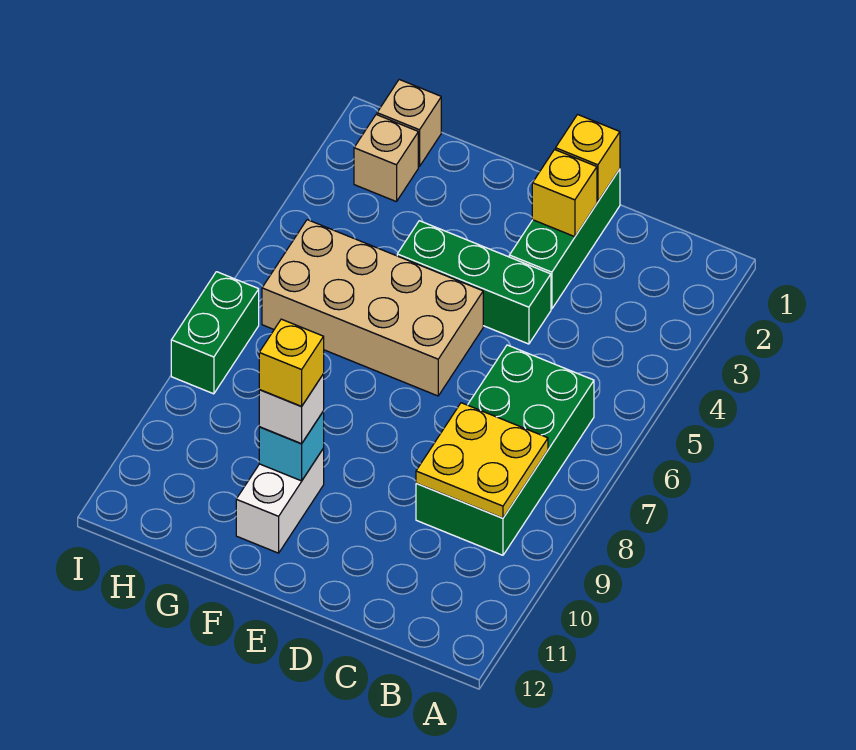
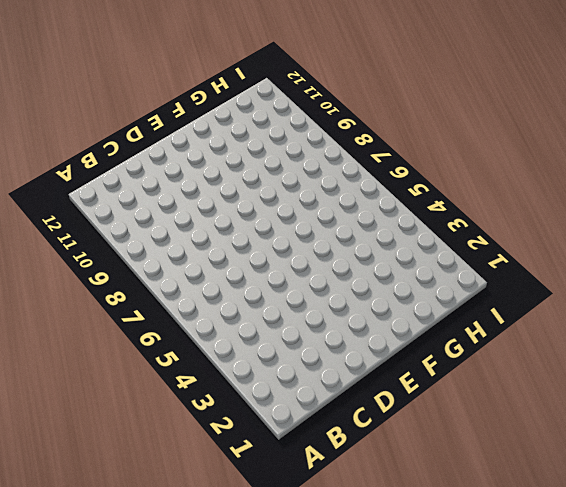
none -> green 2x4 brick [416,345,594,555]
none -> green 1x3 brick [509,169,620,309]
none -> green 1x3 brick [397,221,551,344]

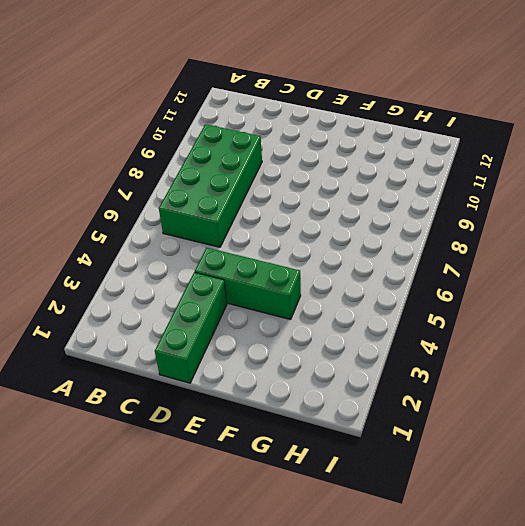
none -> tan 2x4 brick [262,220,483,396]
none -> white 1x2 brick [236,448,324,553]
none -> tan 1x1 brick [377,80,441,167]

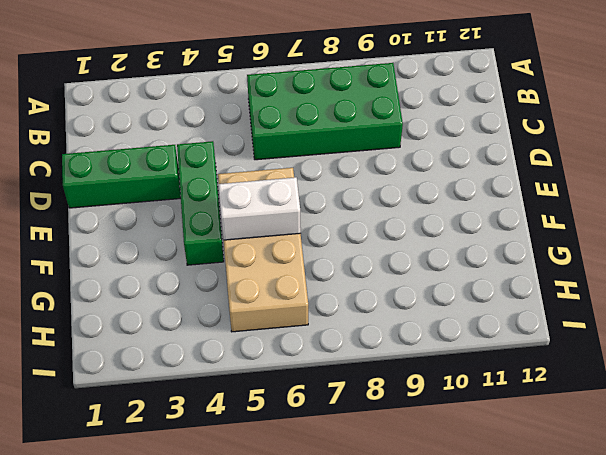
white 1x2 brick [219,177,301,240] -> white 1x2 brick moved to [236,448,324,553]
none -> tan 1x1 brick [377,80,441,167]
none -> tan 1x1 brick [354,115,418,202]
none -> green 1x2 brick [171,272,259,394]

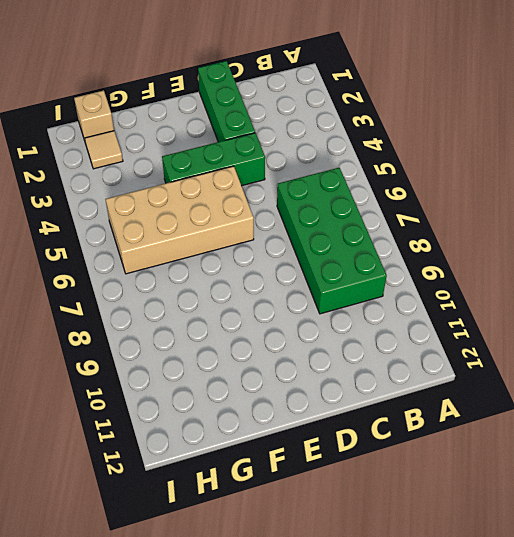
tan 1x1 tile [85,131,123,169] -> tan 1x1 brick [354,115,418,202]
none -> white 1x2 brick [236,448,324,553]
none -> green 1x2 brick [171,272,259,394]
none -> yellow 2x2 plate [416,403,548,518]

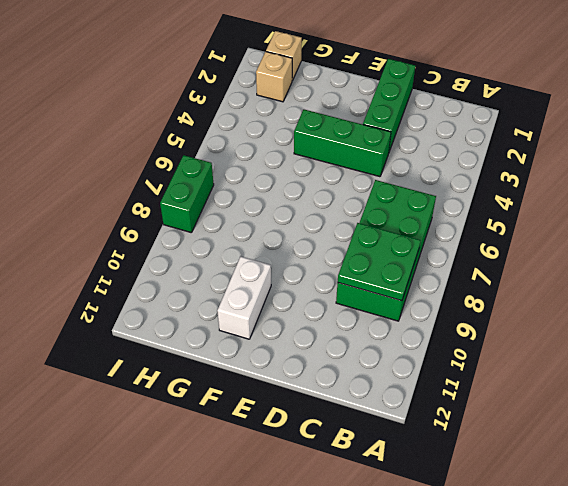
green 2x2 plate [338,223,421,301] -> yellow 2x2 plate [416,403,548,518]
none -> tan 2x4 brick [262,220,483,396]
none -> yellow 1x1 brick [556,115,620,202]
none -> yellow 1x1 brick [532,150,597,237]

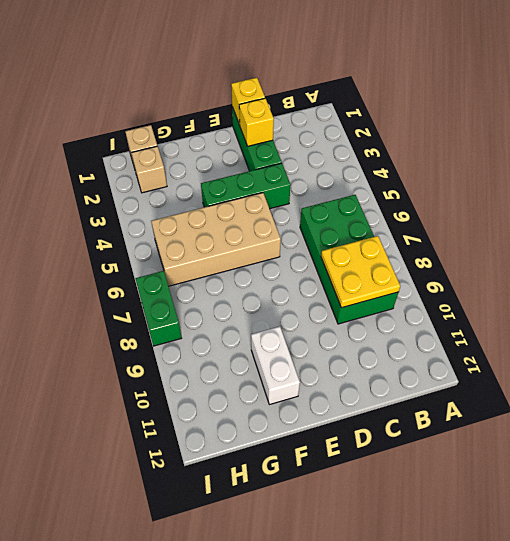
none -> cyan 1x1 brick [259,411,324,481]
none -> white 1x1 brick [259,374,324,444]
none -> yellow 1x1 brick [259,319,324,406]

